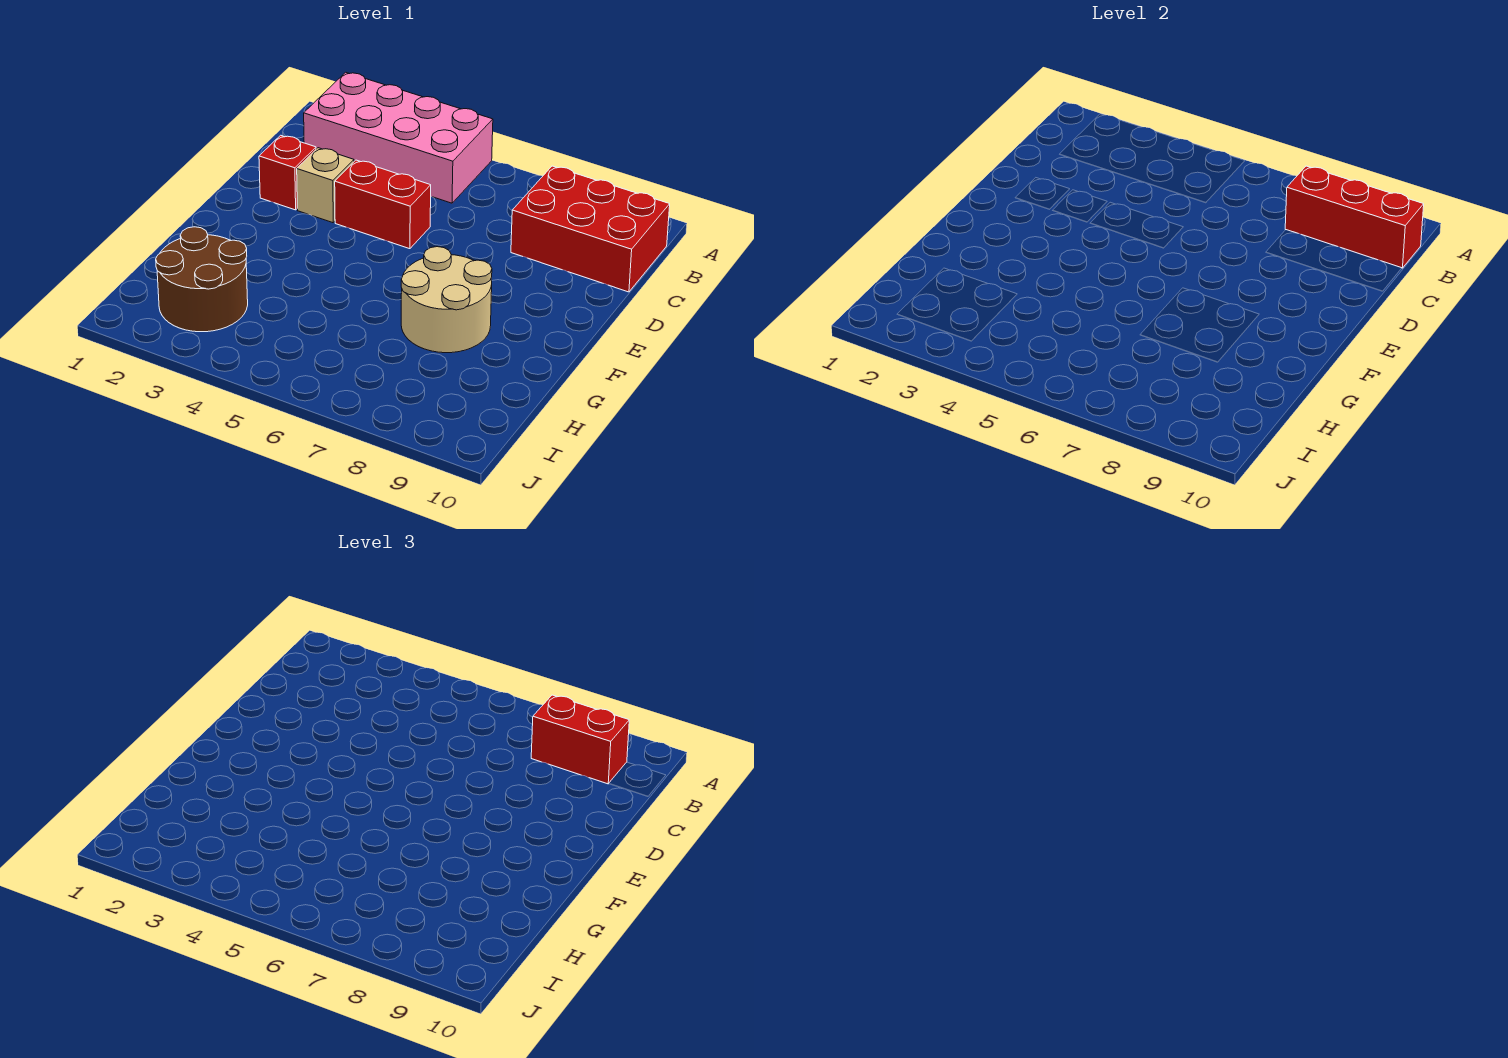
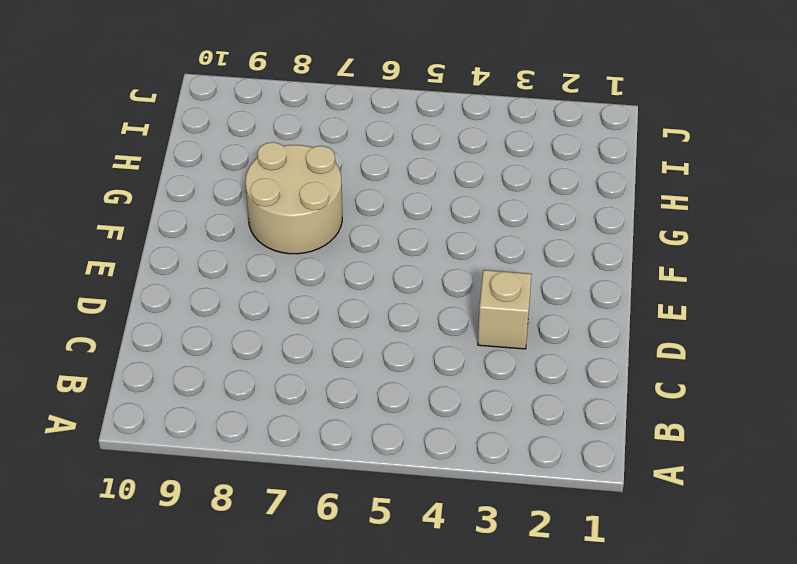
none -> pink 2x4 brick [304,72,493,203]
none -> red 2x3 brick [511,166,670,292]

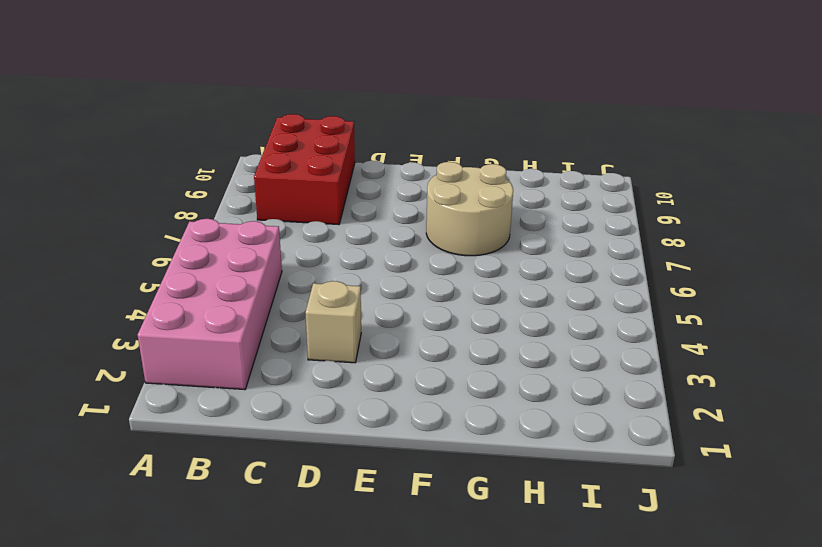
none -> red 1x1 brick [259,135,316,210]
none -> red 1x2 brick [335,160,431,249]

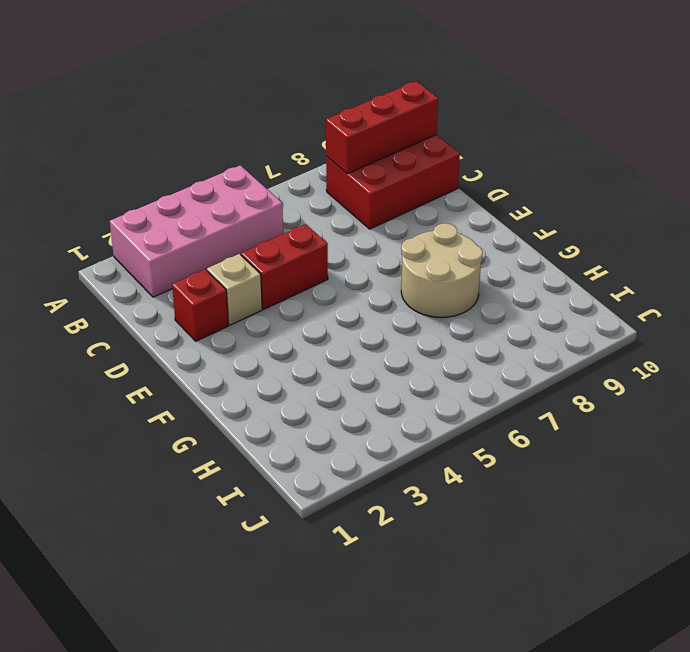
none -> brown 2x2 round brick [156,227,248,332]
none -> red 1x2 brick [531,695,629,784]

